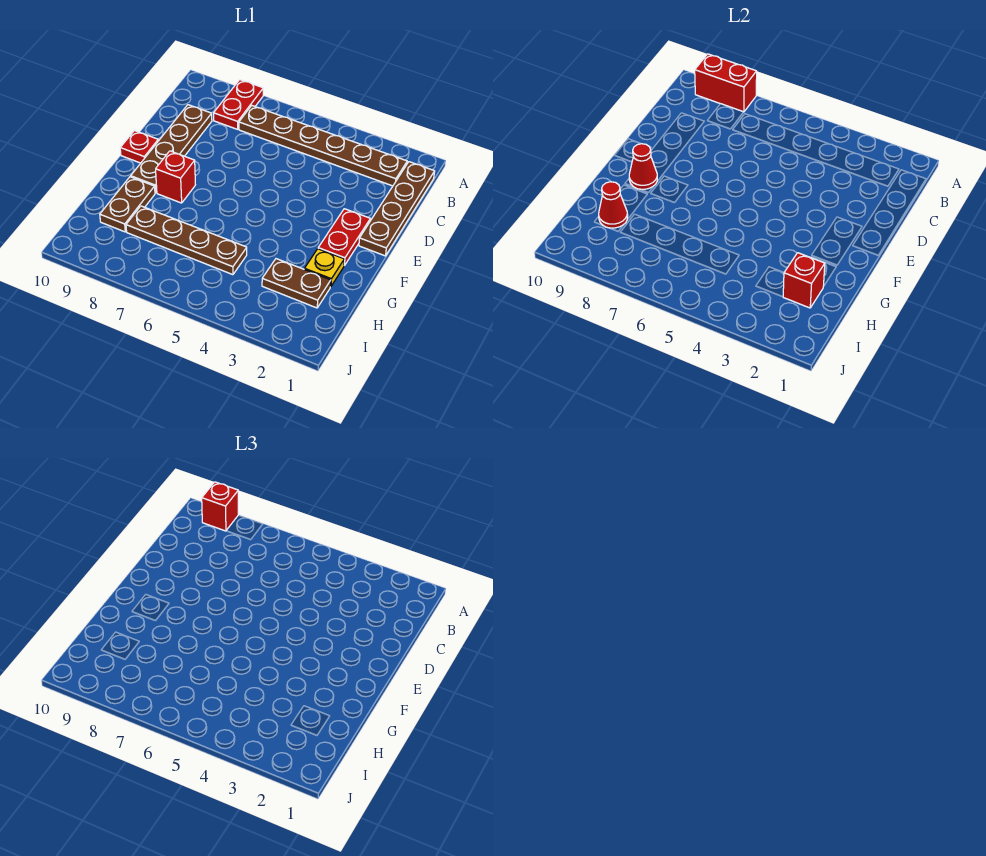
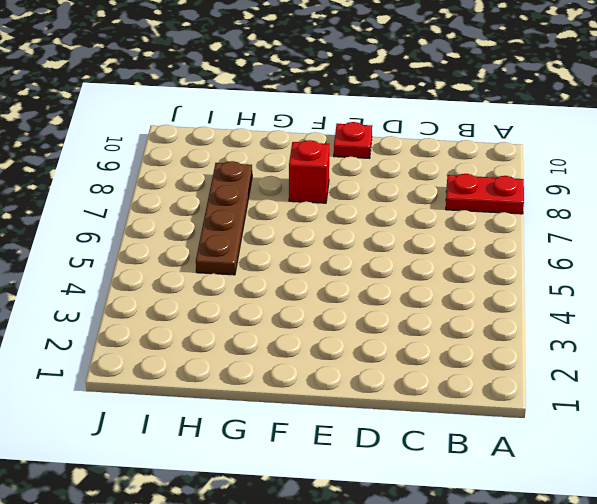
none -> brown 1x4 plate [359,162,435,256]
none -> brown 1x6 plate [239,106,407,186]
none -> brown 1x4 plate [131,105,212,193]

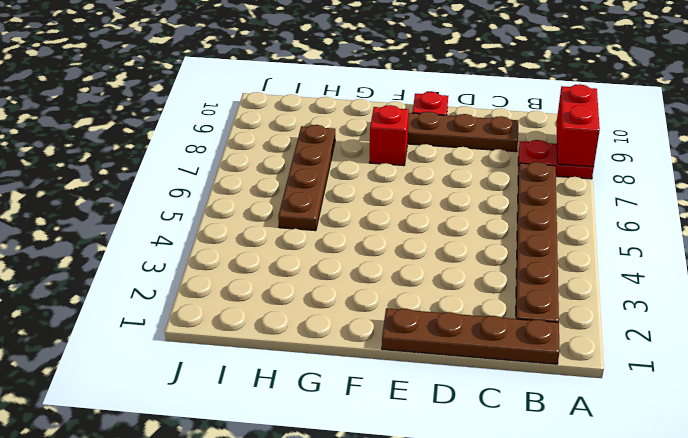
none -> red 1x2 plate [318,209,370,265]
none -> yellow 1x1 plate [304,249,344,287]
none -> brown 1x2 plate [100,177,155,232]

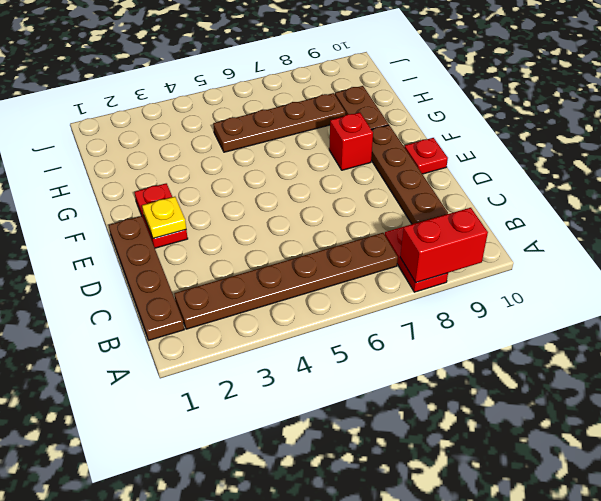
yellow 1x1 plate [142,197,186,239] -> yellow 1x1 plate moved to [304,249,344,287]
none -> brown 1x2 plate [262,259,331,308]
none -> red 1x1 cone [629,144,657,189]
none -> red 1x1 brick [783,253,825,308]

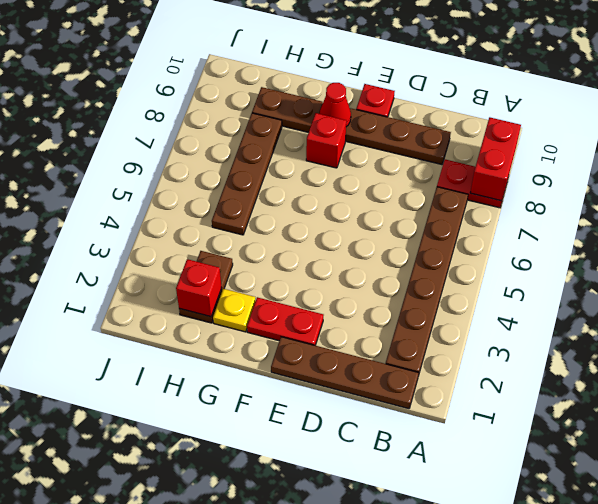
none -> red 1x1 cone [599,182,628,228]
none -> red 1x1 brick [202,482,238,531]

